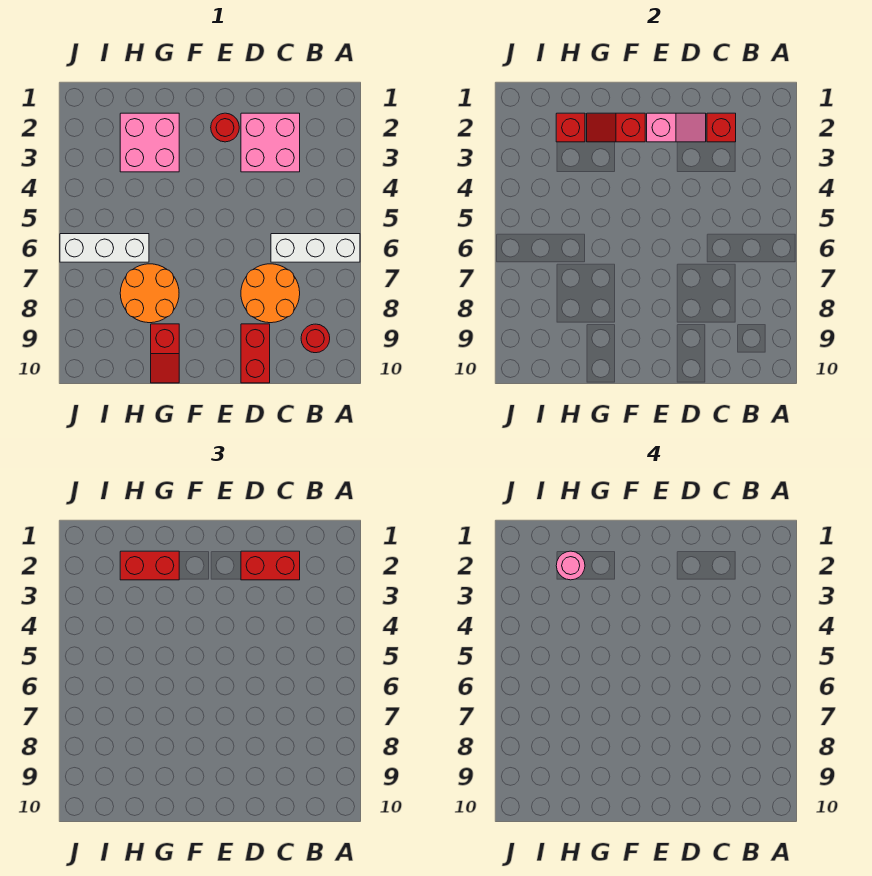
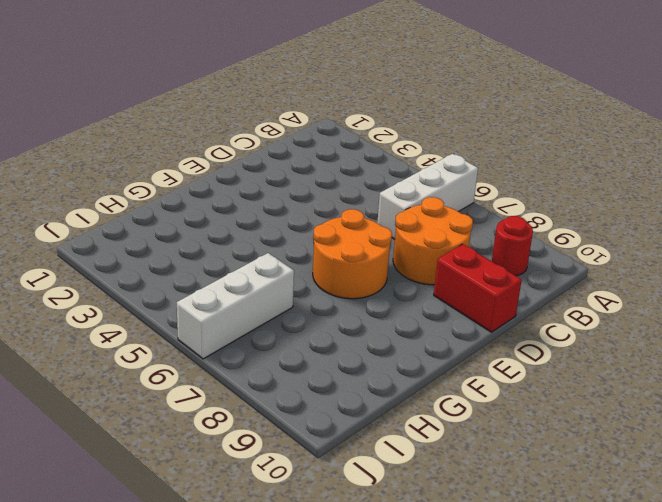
orange 2x2 round brick [313,209,392,299] -> orange 2x2 round brick moved to [120,264,179,323]
none -> pink 2x2 brick [241,113,300,172]
none -> red 1x1 round brick [211,113,239,142]
none -> pink 2x2 brick [120,113,179,172]

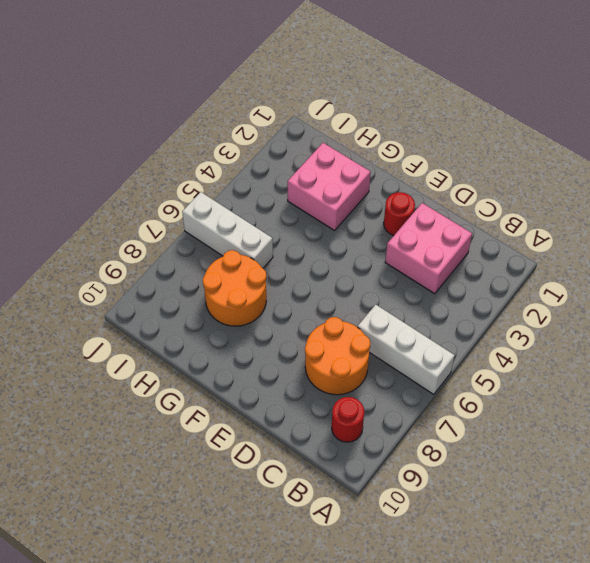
none -> red 1x2 brick [241,324,270,383]
none -> red 1x2 slope [151,324,179,383]
none -> red 1x1 brick [707,113,736,142]

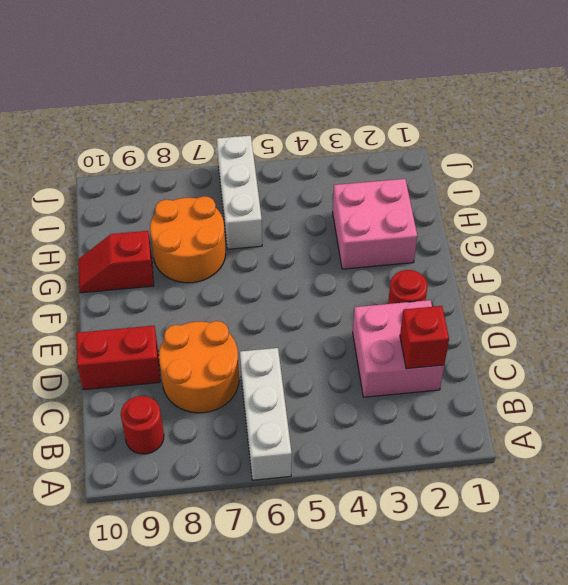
none -> pink 1x2 slope [647,113,706,142]
none -> red 1x2 slope [587,113,645,142]
none -> red 1x1 brick [556,113,585,142]

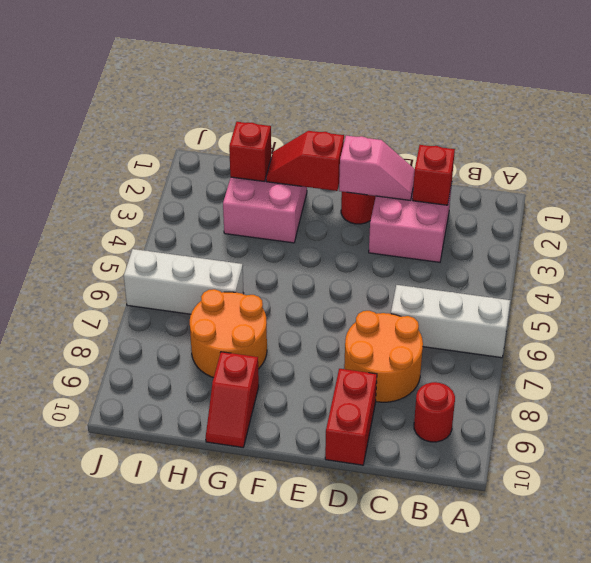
none -> red 1x2 brick [241,551,300,580]
none -> red 1x2 brick [120,551,179,580]
none -> pink 1x1 round brick [556,551,585,580]

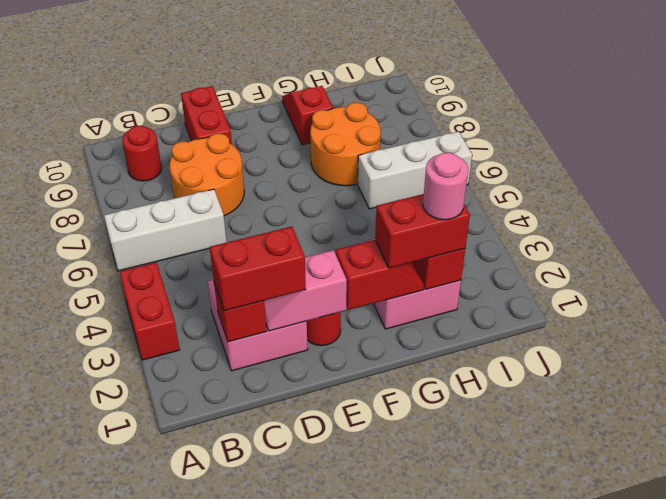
red 1x2 brick [120,262,180,360] -> none

